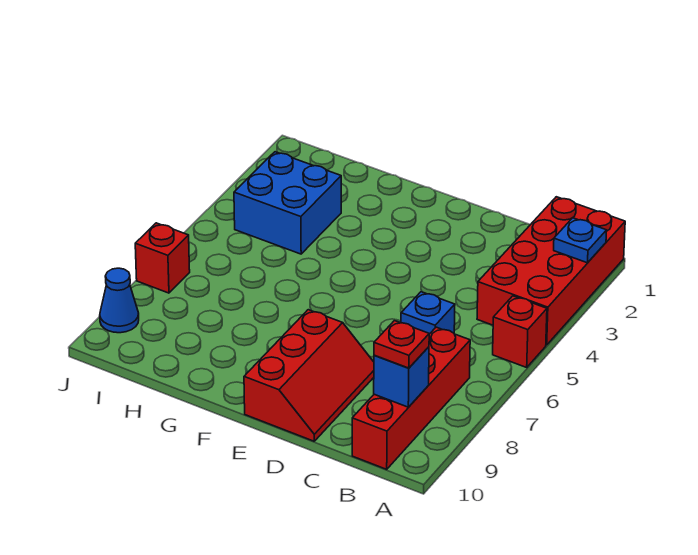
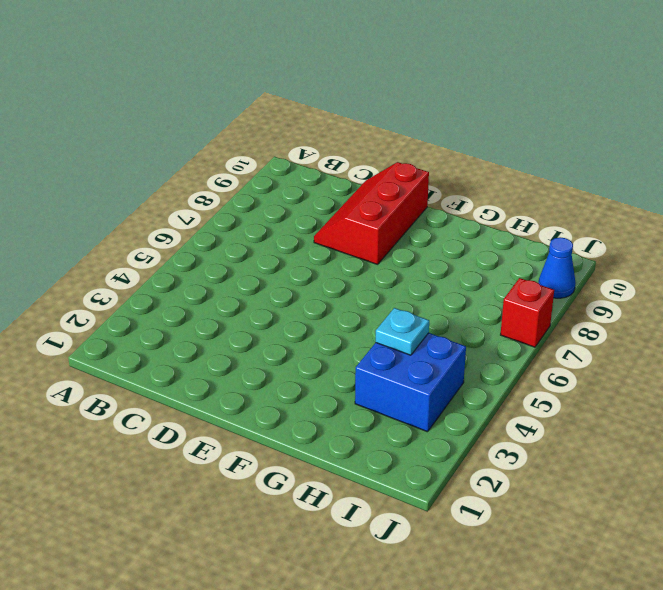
cyan 1x1 plate [376,308,429,355] -> none
none -> red 2x4 brick [477,197,625,345]
none -> red 1x1 brick [493,296,547,367]

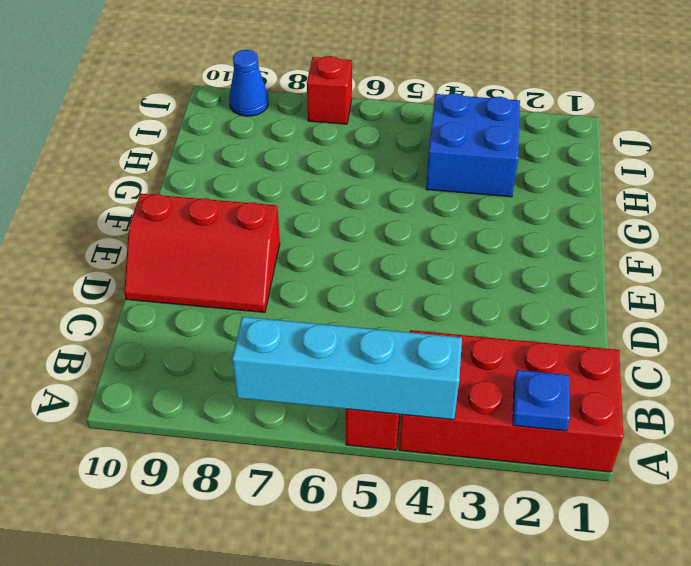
cyan 1x4 brick [232,317,462,420] -> none
none -> red 1x4 brick [352,327,470,469]
none -> blue 1x1 brick [401,292,455,334]

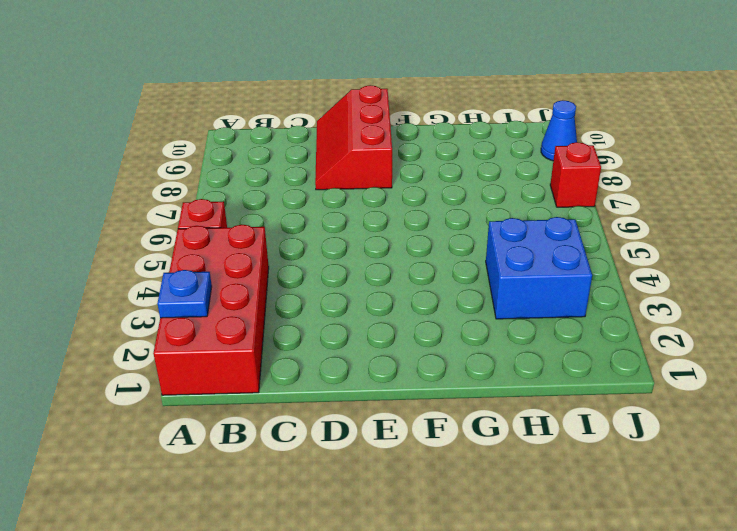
none -> red 1x4 brick [352,327,470,469]
none -> blue 1x1 brick [401,292,455,334]

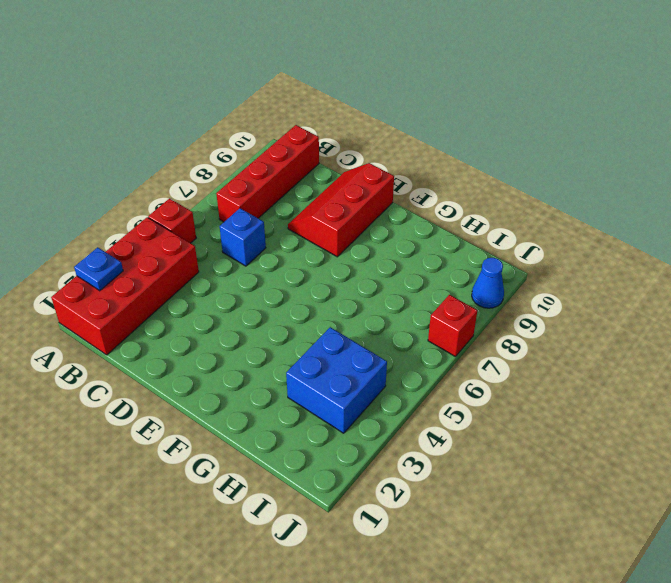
none -> blue 1x1 brick [374,347,429,407]
none -> red 1x1 plate [374,321,429,368]

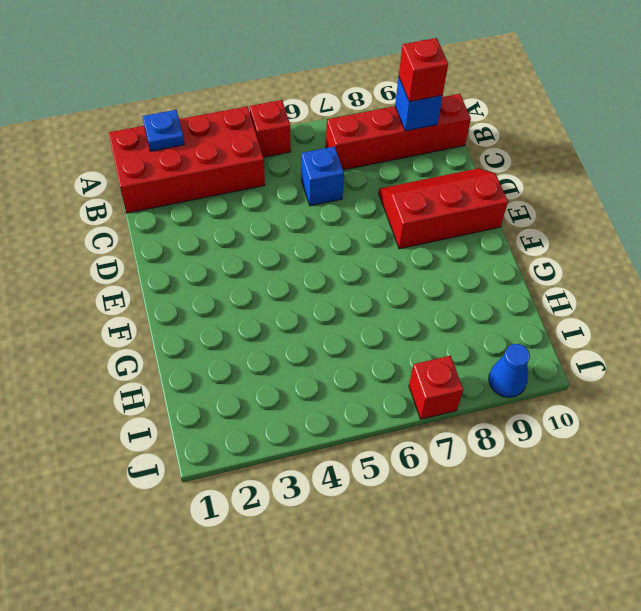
red 1x1 brick [399,38,448,102] -> red 1x1 plate [374,321,429,368]
none -> blue 2x2 brick [234,152,341,254]

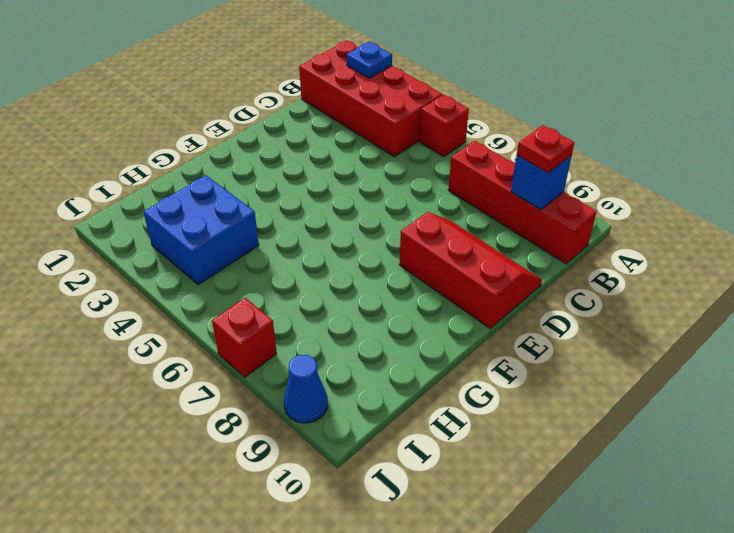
none -> blue 1x1 brick [401,292,455,334]

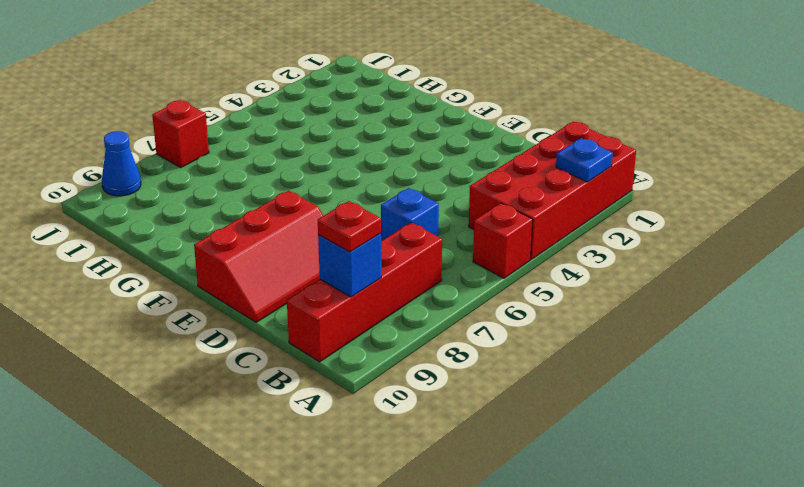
none -> blue 2x2 brick [234,152,341,254]

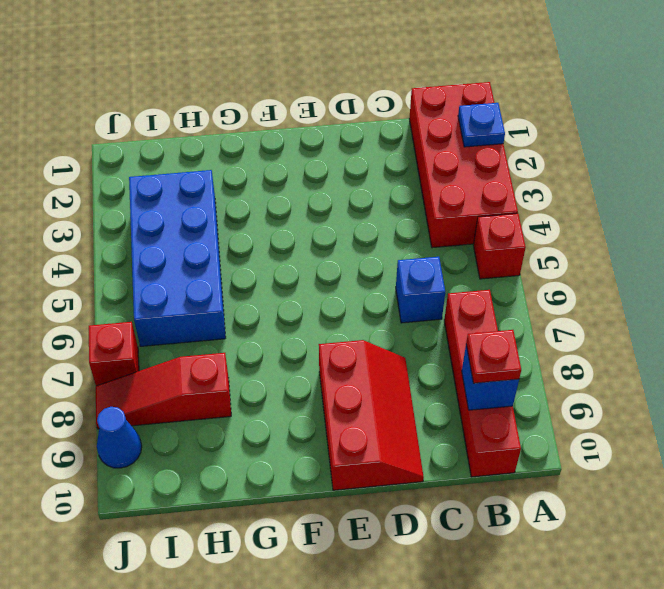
blue 2x4 brick [129,170,226,346] -> blue 2x2 brick [234,152,341,254]
red 1x3 slope [96,353,231,429] -> none

